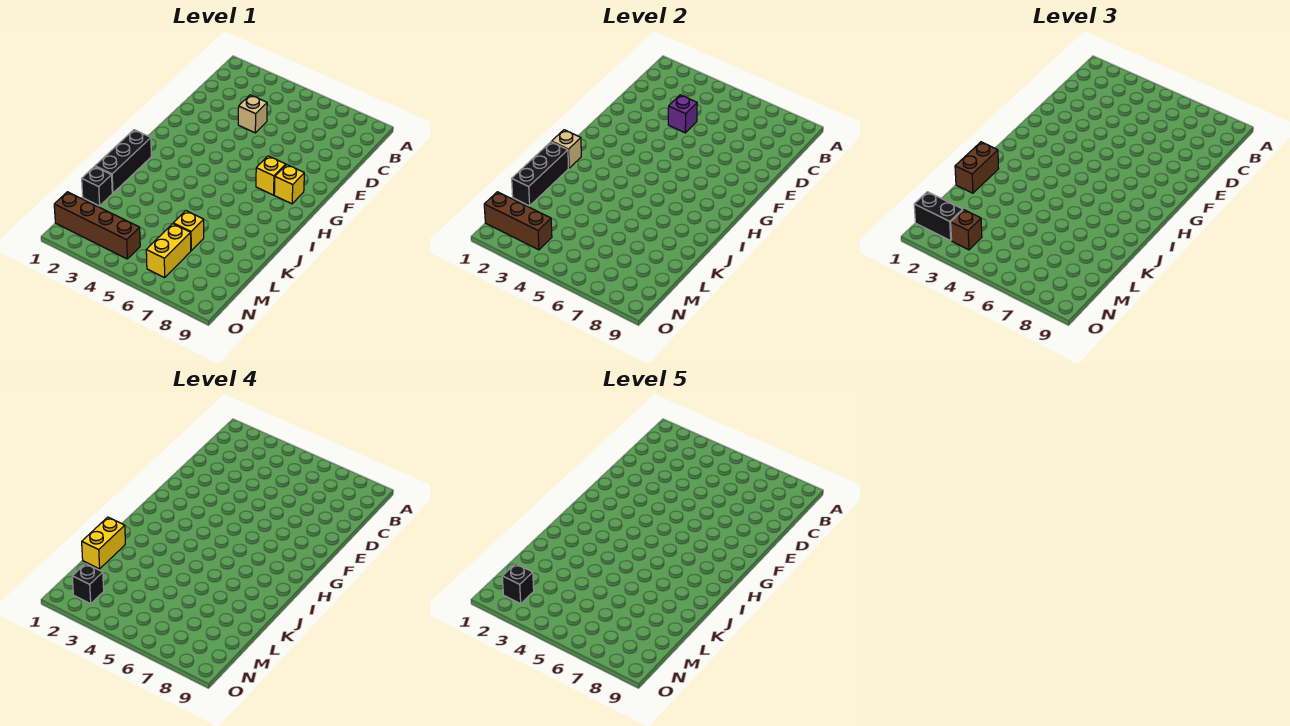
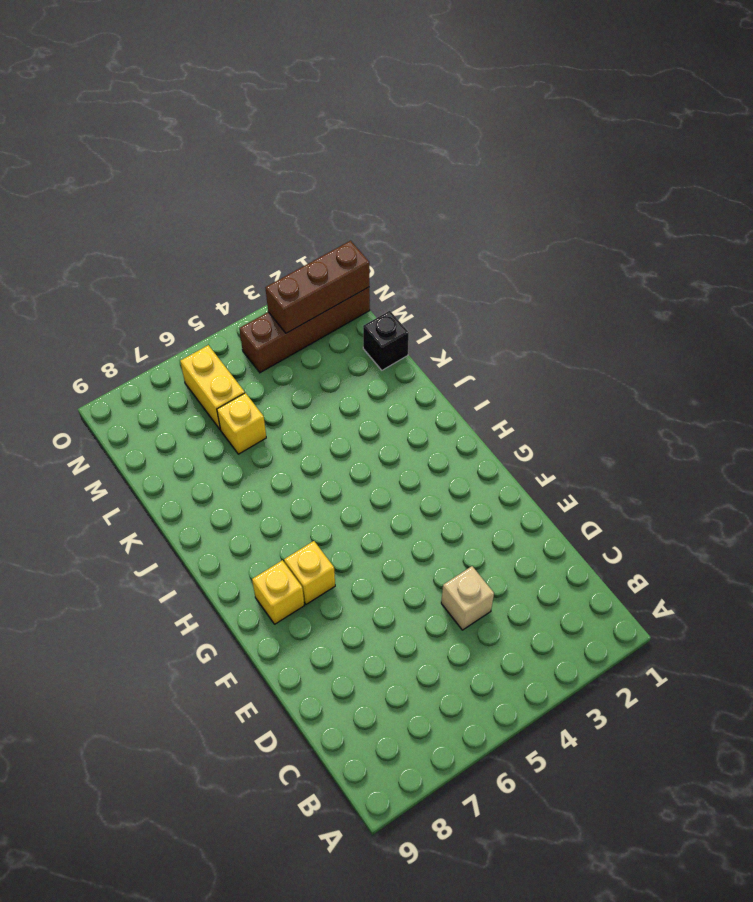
none -> black 1x3 brick [95,130,151,193]
none -> purple 1x1 brick [668,95,697,133]
none -> tan 1x1 brick [552,130,581,168]

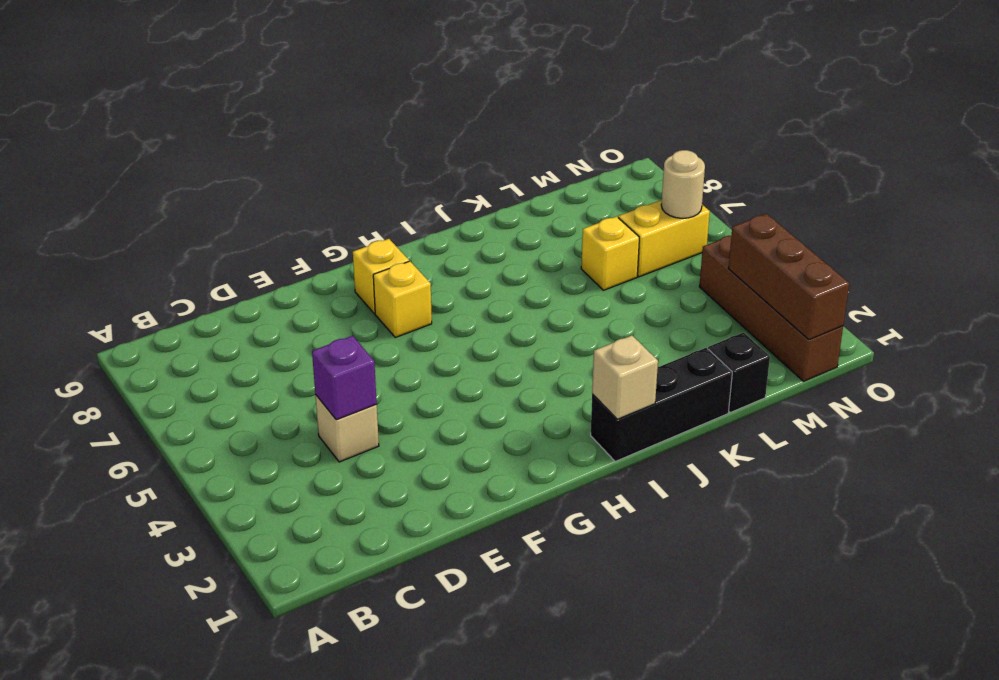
tan 1x1 round brick [661,150,705,218] -> none
none -> black 1x3 brick [512,142,569,206]
none -> brown 1x2 brick [955,142,999,193]
none -> black 1x2 brick [914,192,963,241]

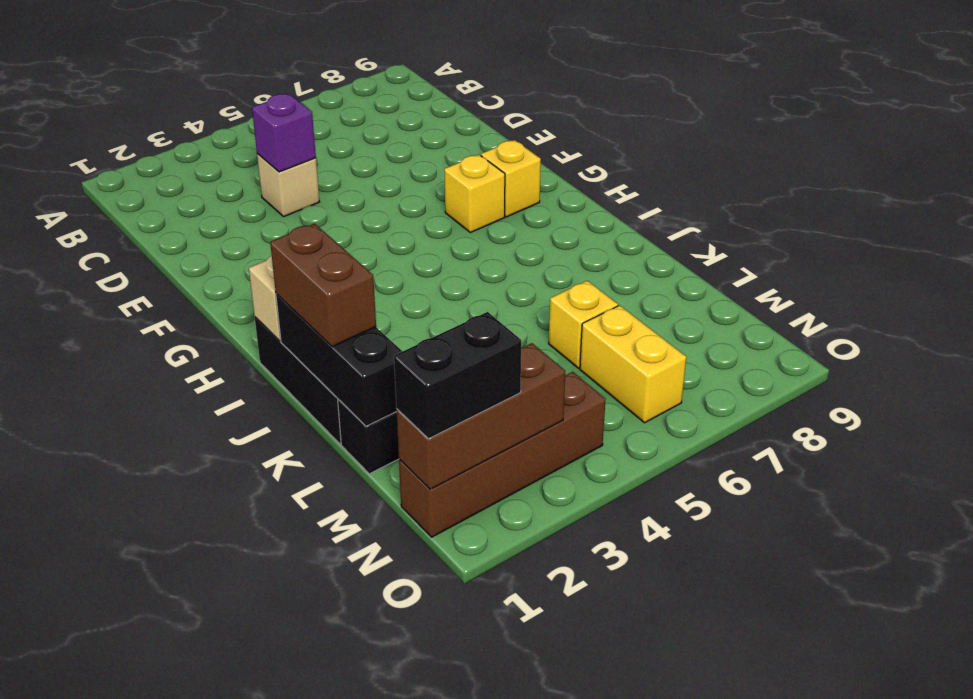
none -> brown 1x1 brick [951,210,982,250]
none -> yellow 1x2 brick [82,517,125,569]
none -> black 1x1 brick [72,564,104,604]

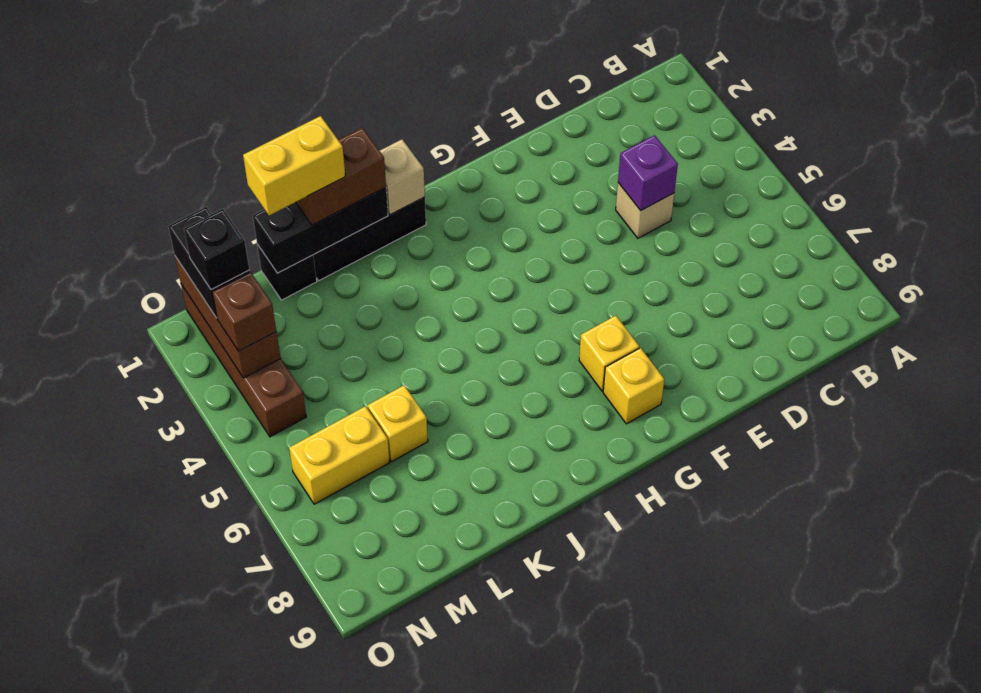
none -> black 1x1 brick [502,564,534,604]

